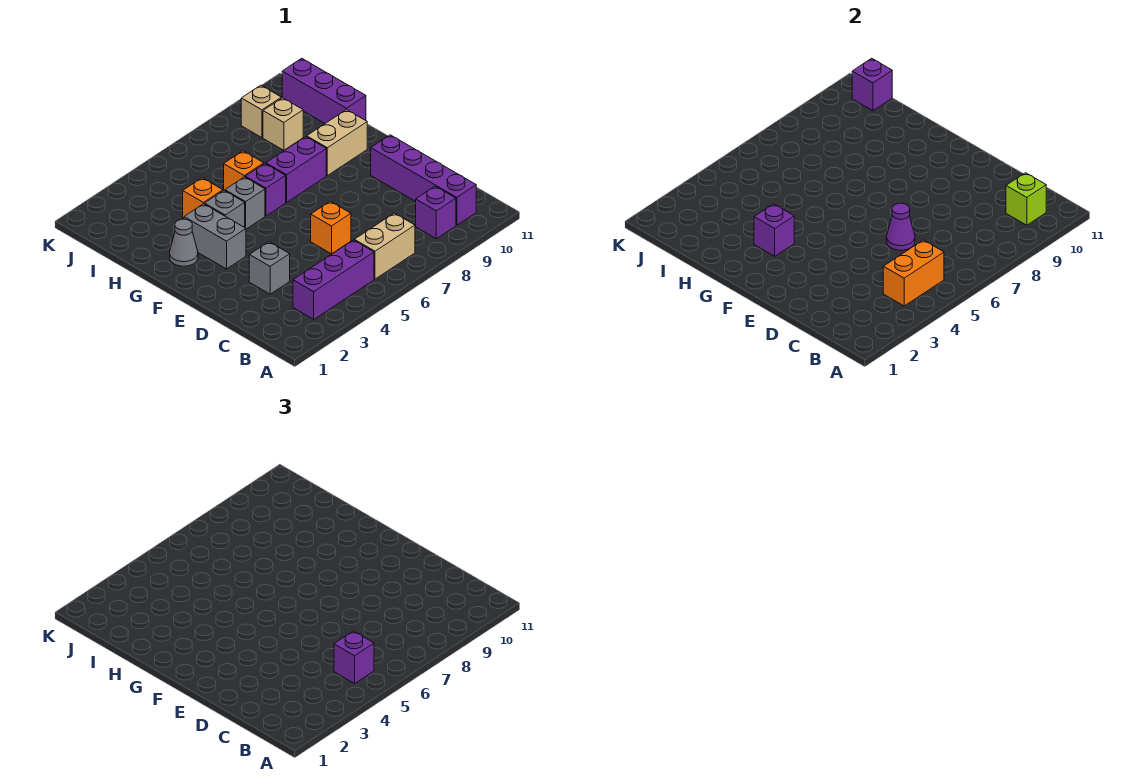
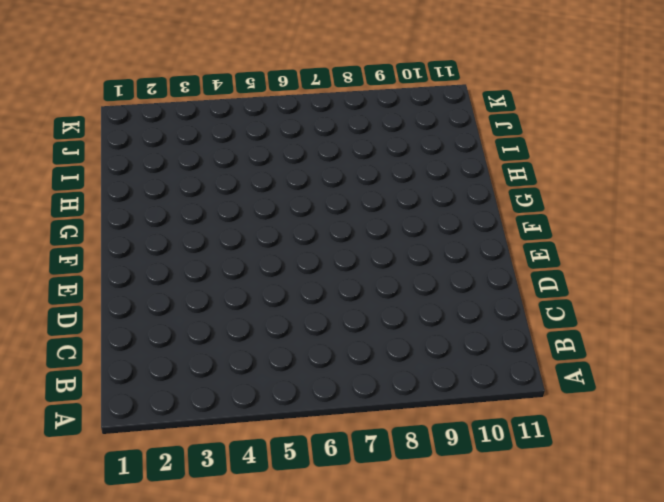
none -> purple 1x3 brick [293,240,374,319]
none -> tan 1x2 brick [354,213,415,279]
none -> purple 1x1 brick [416,186,456,239]

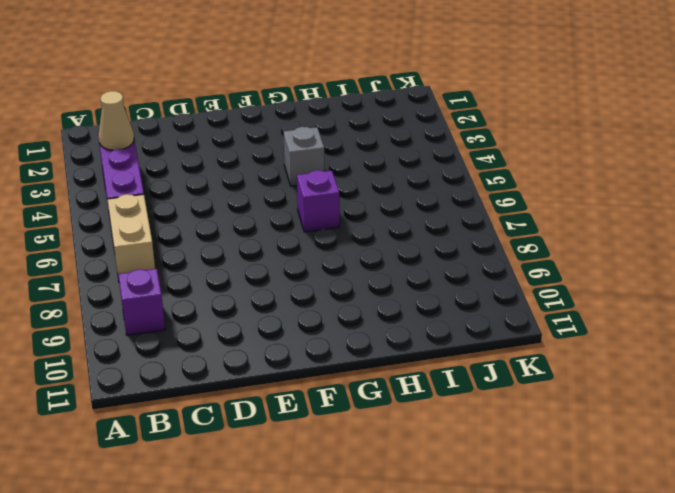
tan 1x1 cone [98,91,134,150] -> none
none -> purple 1x4 brick [371,135,476,225]
none -> grey 1x1 brick [249,242,290,294]
none -> orange 1x1 brick [311,201,351,254]

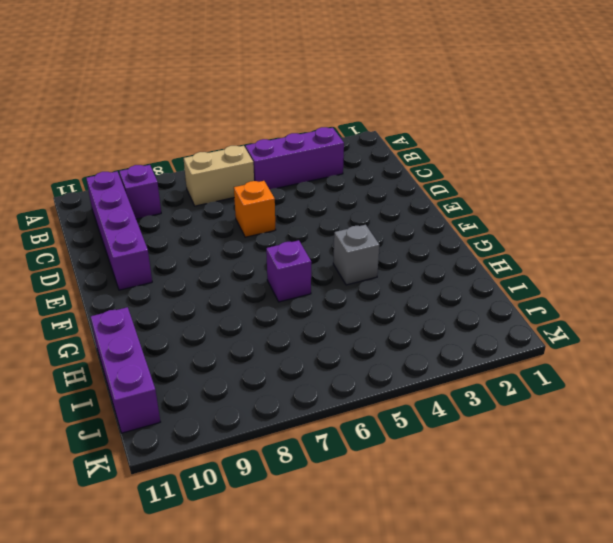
none -> grey 1x1 brick [249,242,290,294]
none -> grey 1x2 brick [184,204,246,269]
none -> grey 1x1 cone [170,219,198,266]

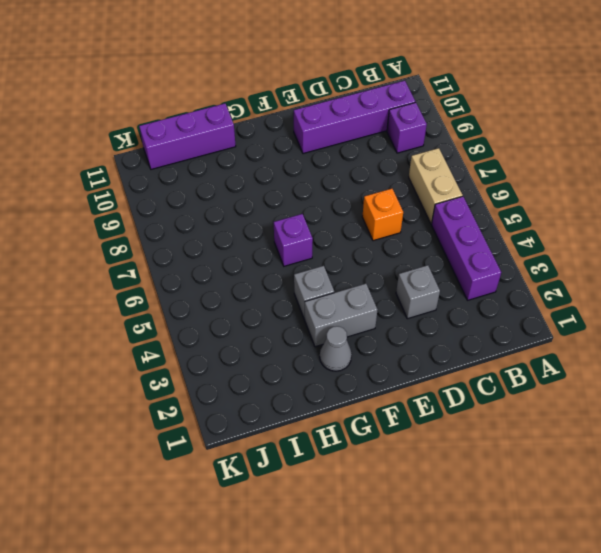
none -> grey 1x1 brick [225,177,265,229]
none -> purple 1x2 brick [266,137,326,202]
none -> tan 1x2 brick [307,110,367,176]

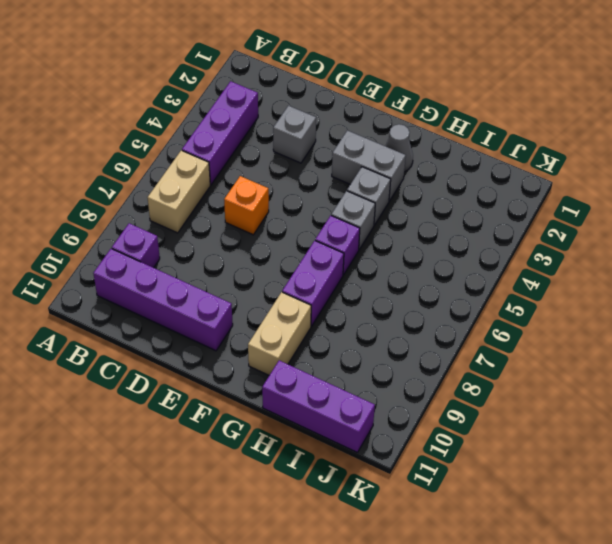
none -> orange 1x1 brick [183,178,223,219]
none -> orange 1x1 brick [224,151,264,191]
none -> tan 1x1 brick [263,98,303,150]

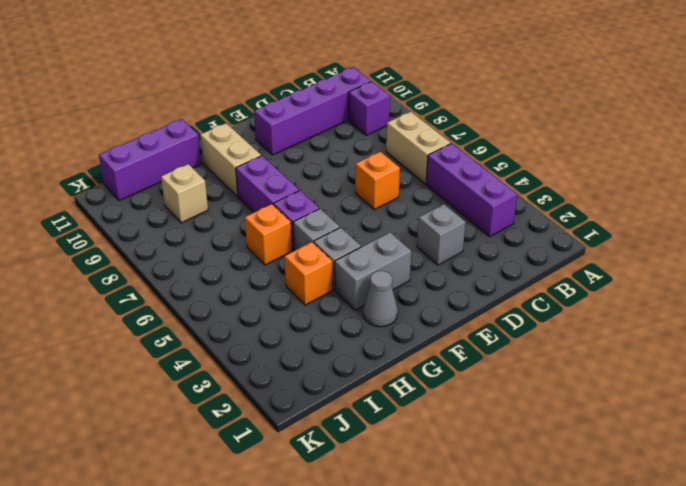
none -> tan 1x1 brick [241,85,282,138]
none -> orange 1x2 brick [883,240,944,306]
none -> lime 1x1 brick [1006,173,1046,225]

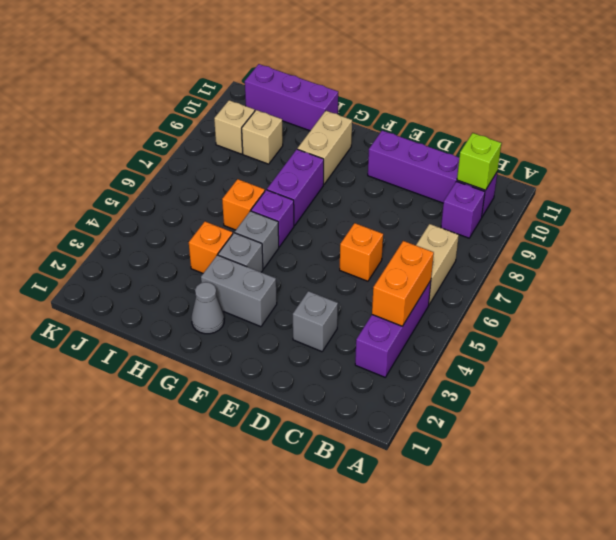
none -> purple 1x1 cone [887,203,915,250]
none -> purple 1x1 brick [754,204,794,256]
none -> purple 1x1 brick [852,58,892,111]

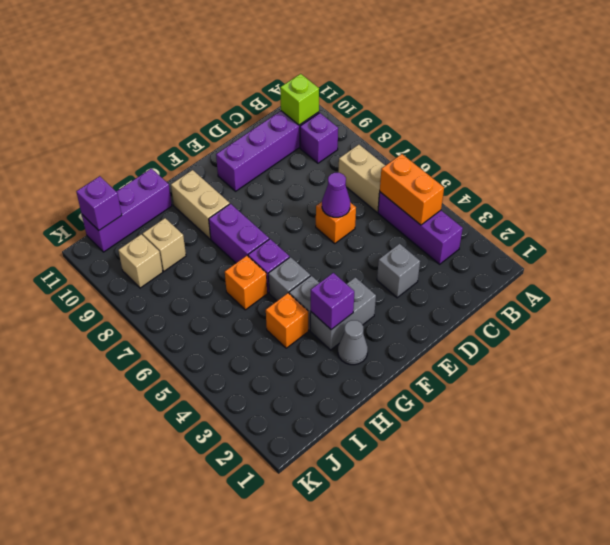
none -> purple 1x1 brick [334,631,374,683]

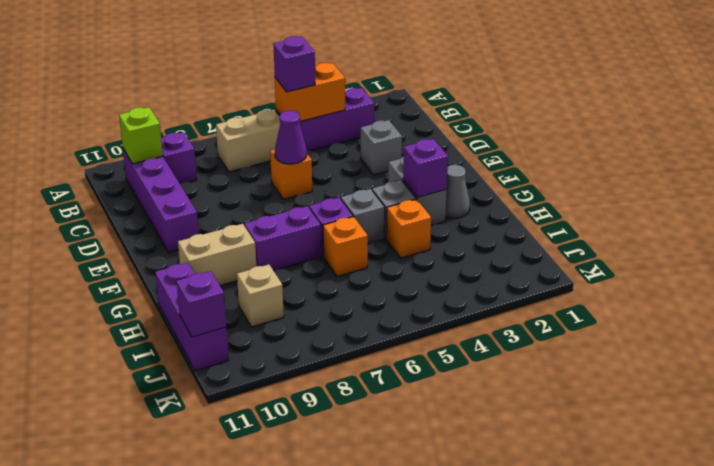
none -> tan 1x1 brick [241,85,282,138]

